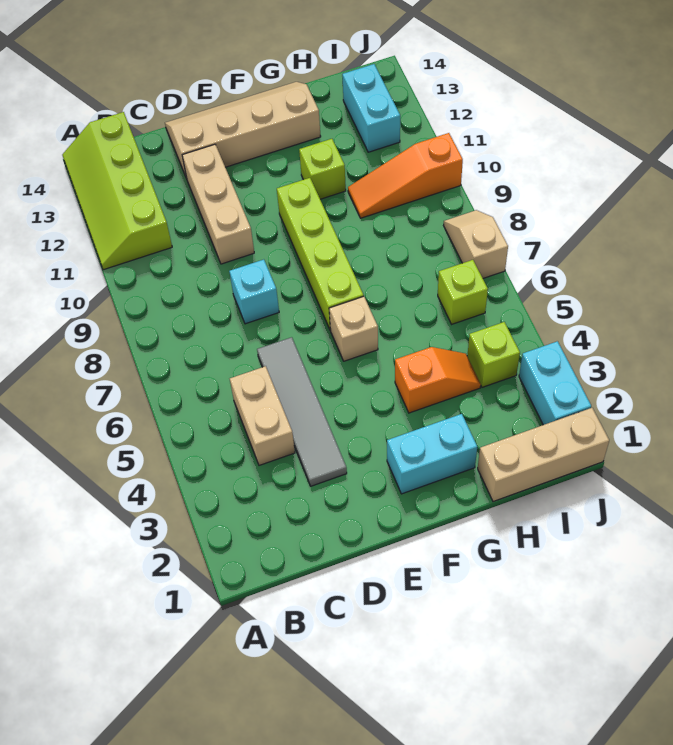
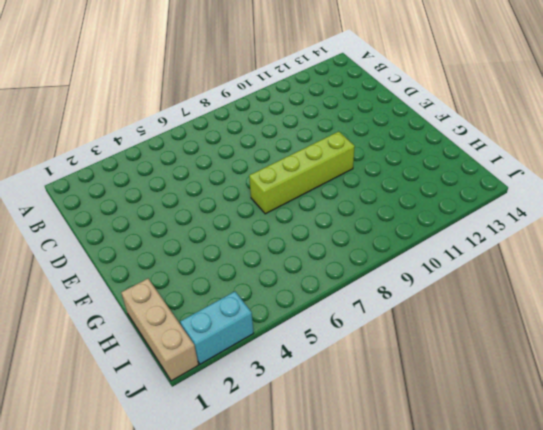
none -> lime 2x4 slope [62,112,172,270]
none -> tan 1x2 brick [230,366,295,465]
none -> grey 1x4 tile [257,337,347,486]

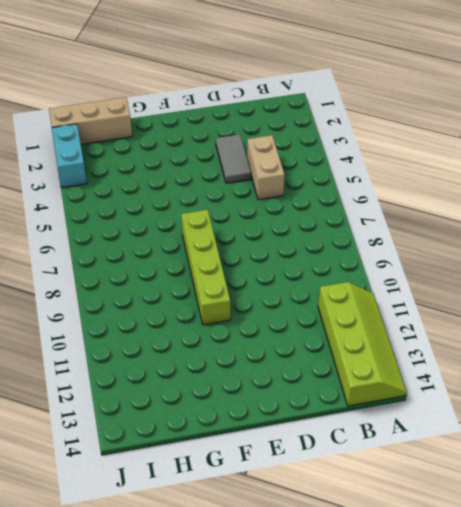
grey 1x2 tile [216,135,251,183] -> grey 1x4 tile [257,337,347,486]
none -> cyan 1x1 brick [229,260,279,324]
none -> tan 1x3 brick [182,144,254,264]
none -> tan 2x4 slope [165,82,321,178]

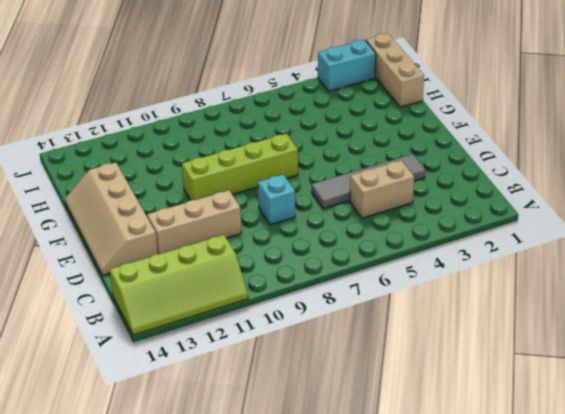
none -> cyan 1x2 brick [387,414,477,494]
none -> tan 1x1 brick [329,296,378,361]
none -> orange 1x2 slope [395,347,481,413]

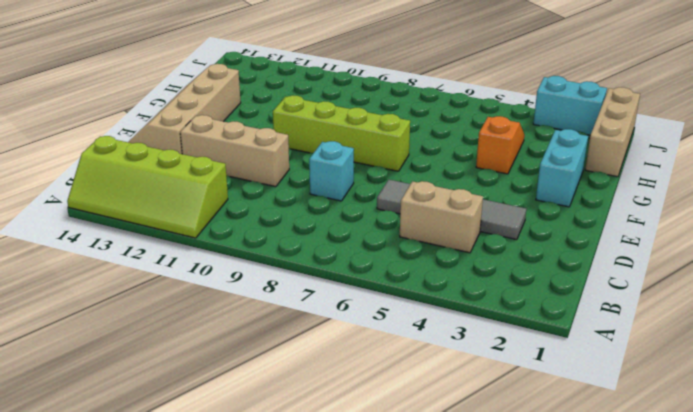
none -> tan 1x1 brick [329,296,378,361]
none -> lime 1x1 brick [299,139,346,199]
none -> orange 1x3 slope [348,133,463,218]

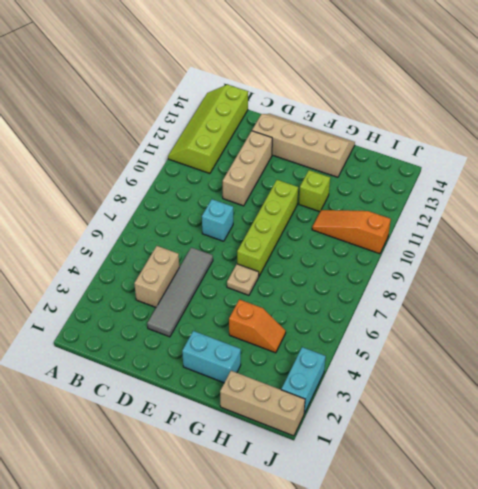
tan 1x1 plate [227,264,259,295] -> tan 1x1 brick [329,296,378,361]
none -> lime 1x1 brick [467,322,520,387]
none -> lime 1x1 brick [438,260,488,324]
none -> cyan 1x2 brick [342,64,400,152]

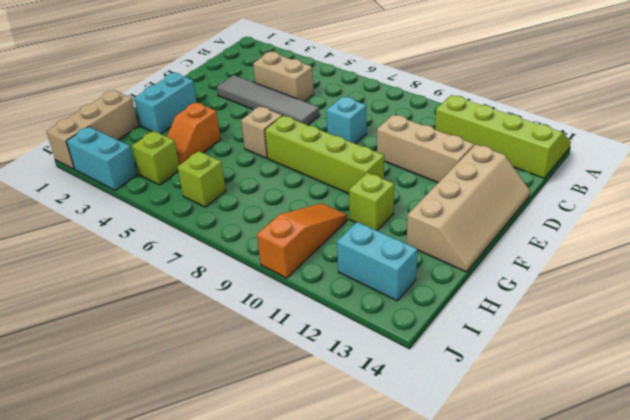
none -> tan 1x2 slope [444,210,508,278]

